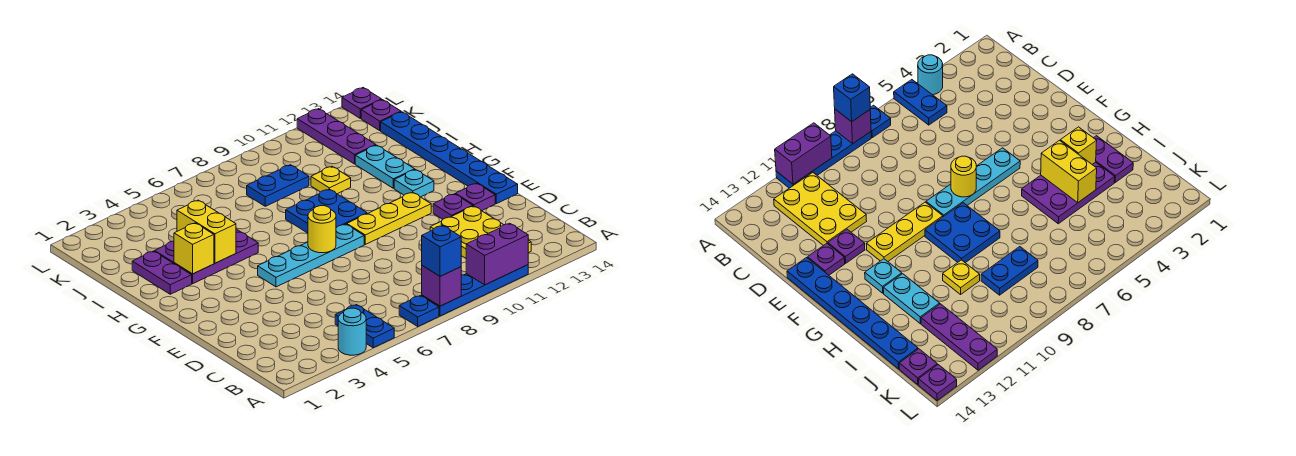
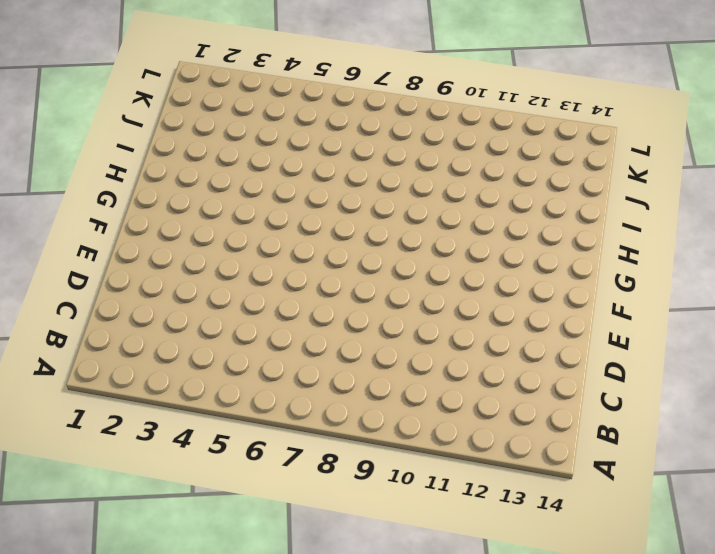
none -> cyan 1x1 round brick [338,308,366,355]
none -> blue 1x2 plate [335,305,394,348]
none -> blue 1x1 plate [399,296,439,326]

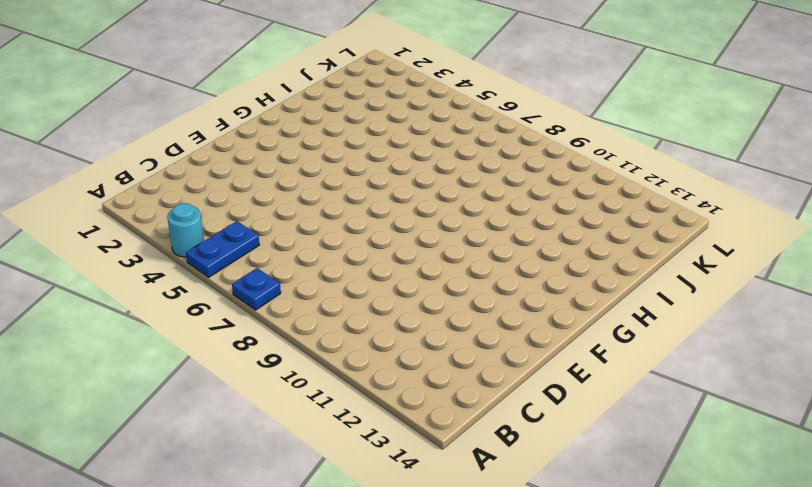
none -> blue 1x4 plate [422,265,528,316]
none -> yellow 2x3 plate [430,206,531,258]
none -> purple 1x1 plate [433,194,473,219]

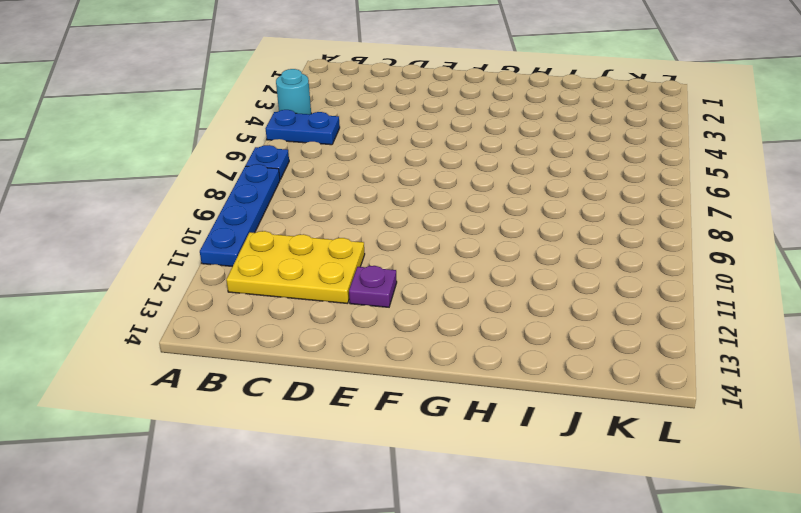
none -> purple 1x1 plate [455,183,495,211]
none -> blue 1x6 plate [381,112,518,204]
none -> cyan 1x4 plate [258,224,364,287]

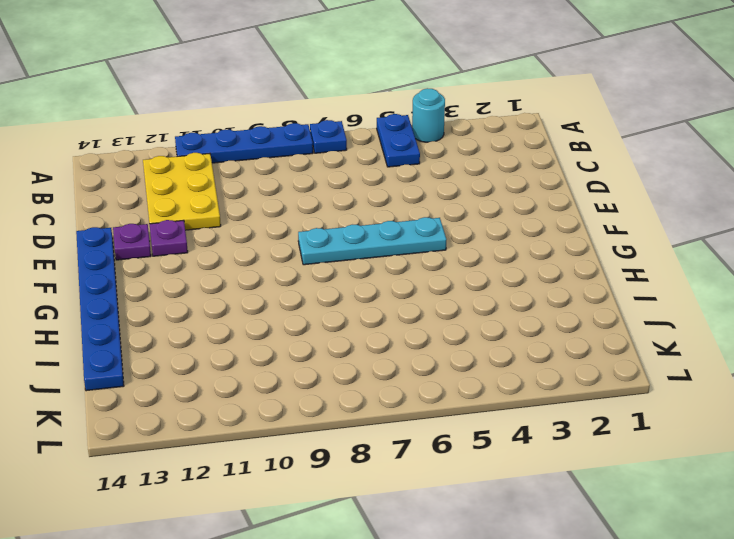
none -> yellow 1x3 plate [347,192,431,244]
none -> blue 2x2 plate [286,189,367,233]
none -> cyan 1x1 plate [394,170,434,197]

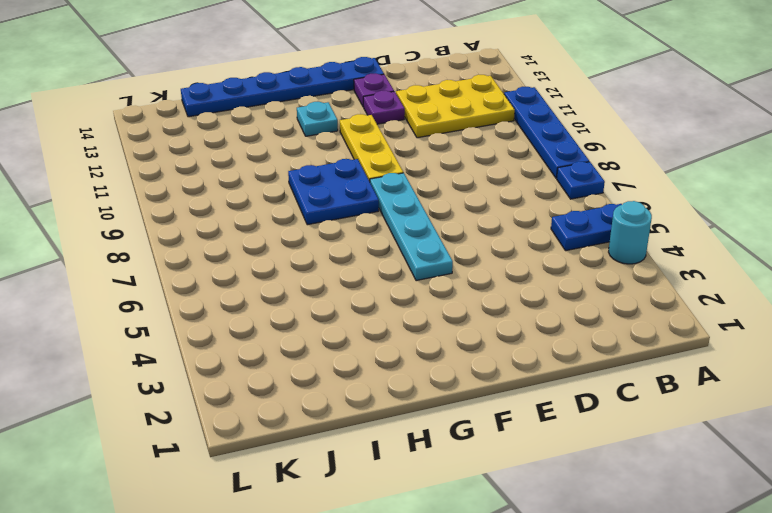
none -> purple 1x2 plate [132,251,192,294]
none -> purple 2x3 plate [155,229,258,284]
none -> cyan 1x2 plate [355,145,415,188]

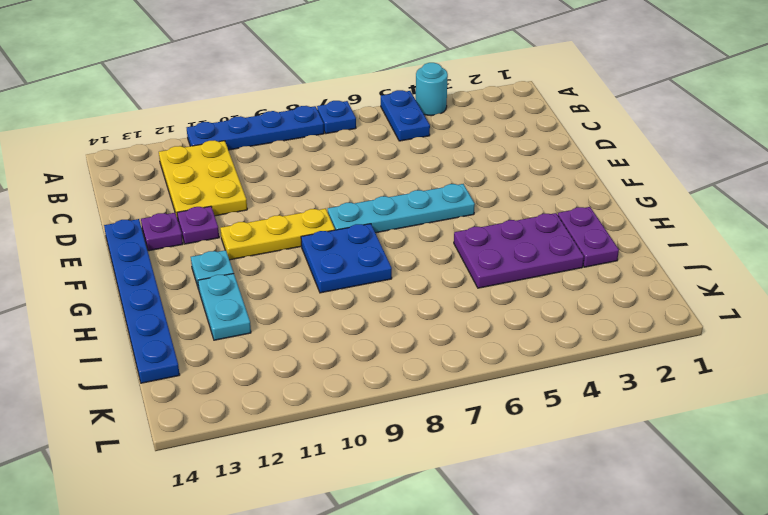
none -> yellow 1x1 plate [311,167,351,194]
none -> blue 1x2 plate [247,165,309,206]
none -> purple 1x3 plate [297,109,376,164]

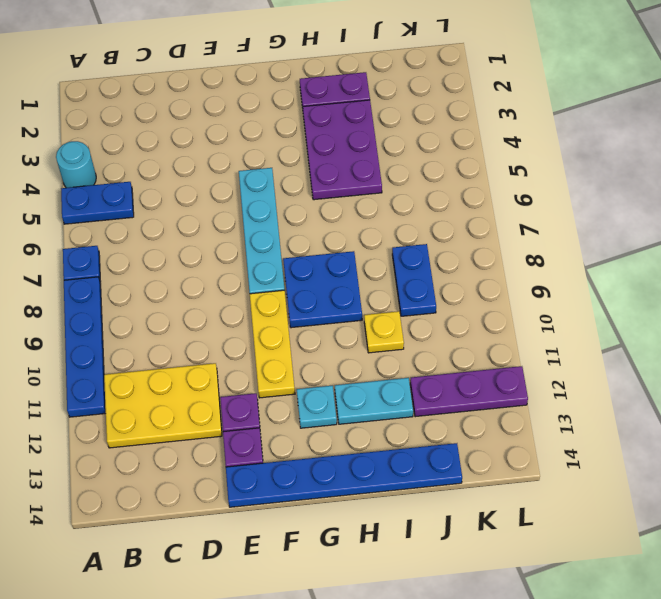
none -> purple 1x1 plate [361,100,401,130]
none -> purple 1x1 plate [342,88,382,118]
none -> purple 1x1 brick [422,266,461,306]

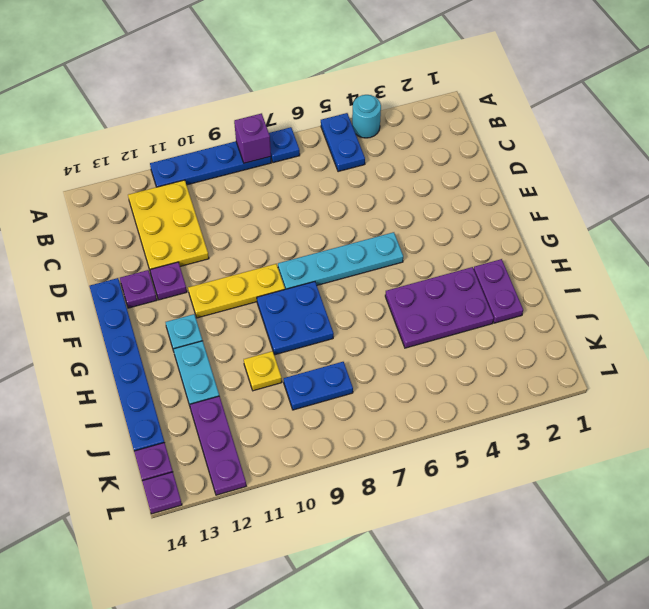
none -> purple 1x2 brick [466,223,528,285]
none -> yellow 1x1 round brick [308,206,336,253]
none -> yellow 1x1 brick [174,223,214,274]

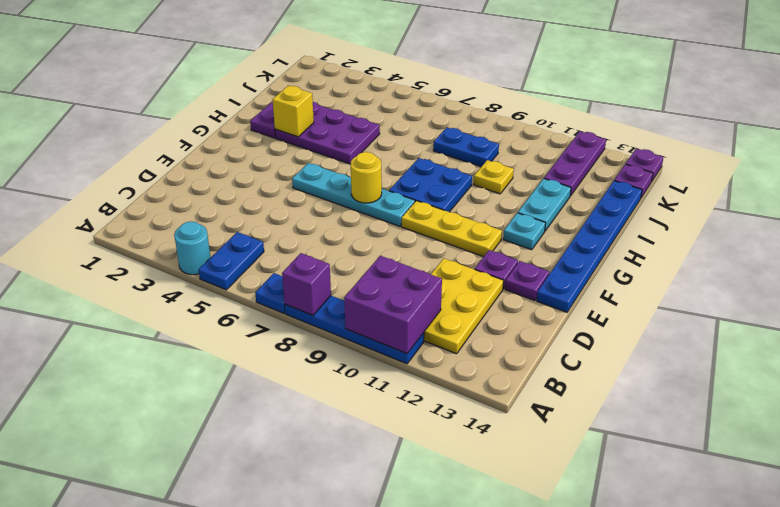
purple 2x2 brick [344,256,442,354] -> purple 1x2 brick [466,223,528,285]
none -> yellow 1x2 brick [177,200,236,263]
none -> blue 1x1 brick [422,226,461,276]

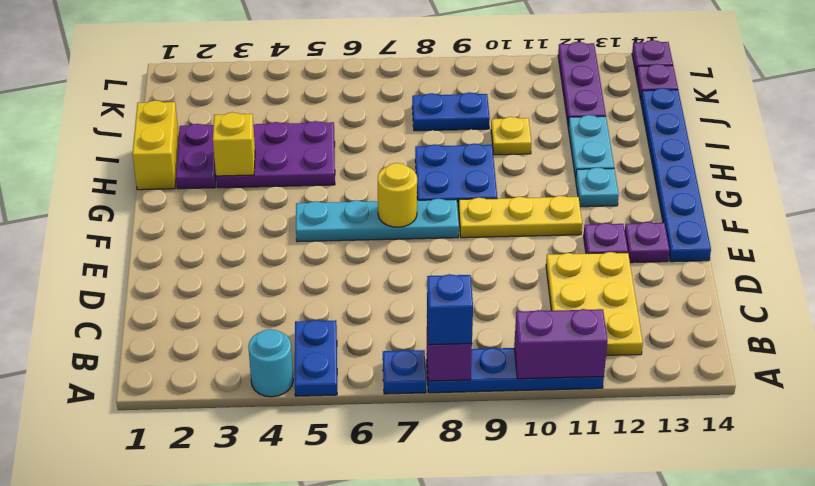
yellow 1x2 brick [132,101,179,190] -> yellow 1x2 brick moved to [177,200,236,263]

